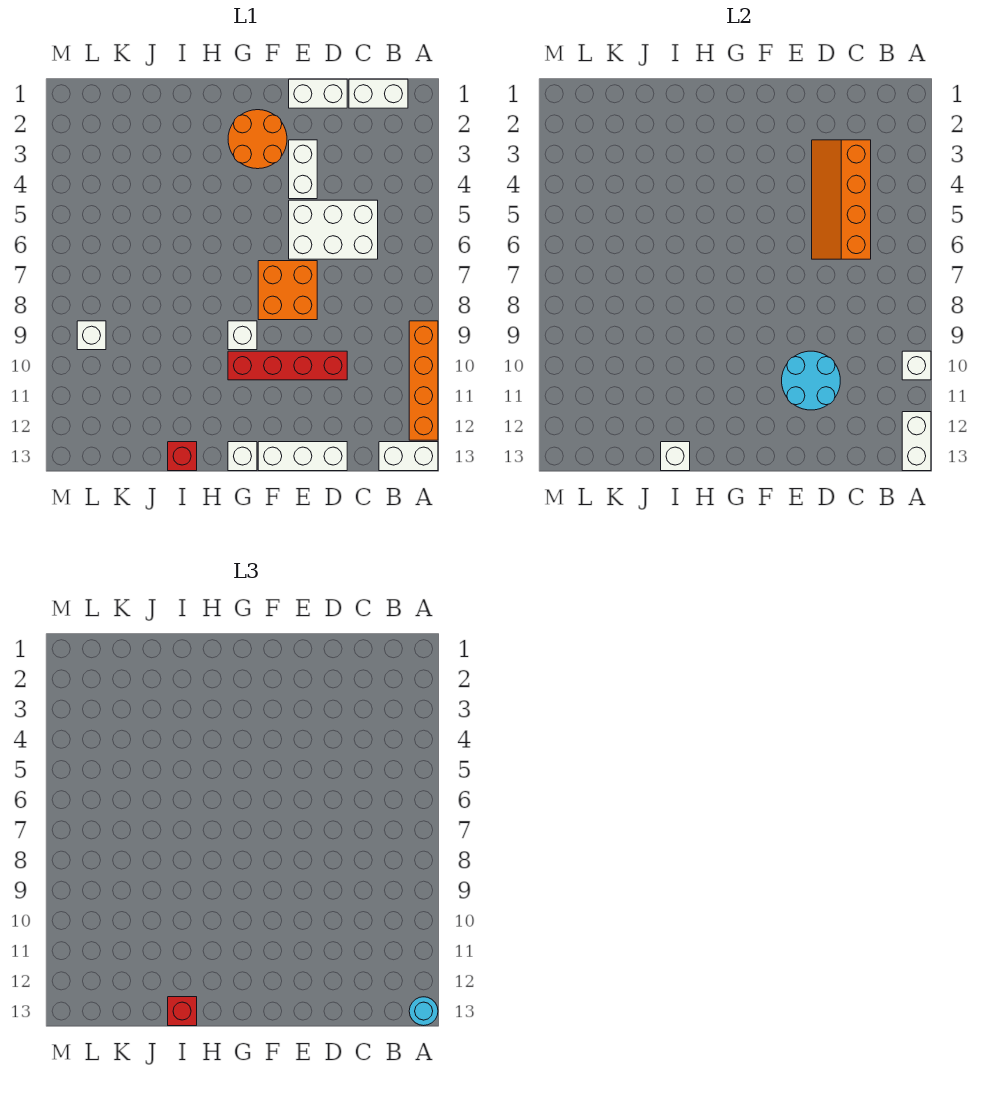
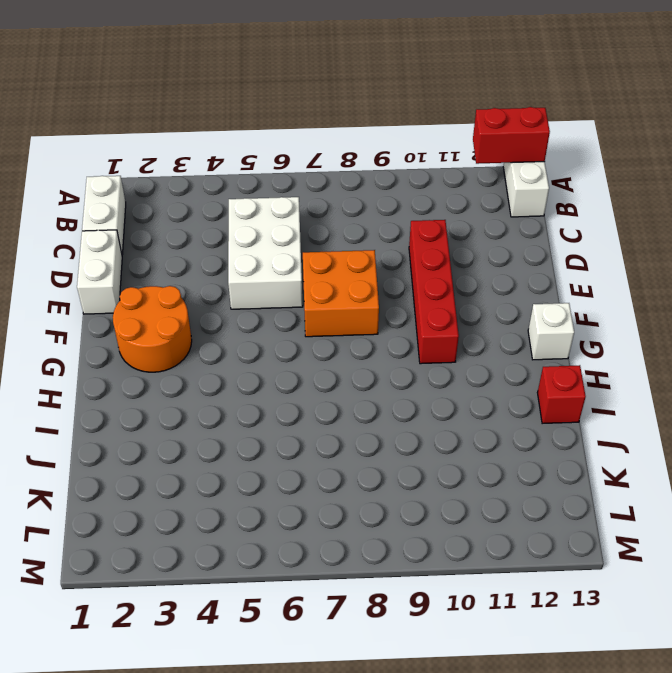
red 1x2 brick [473,107,550,164] -> white 1x2 brick [902,412,931,471]
none -> orange 1x4 brick [409,321,438,440]
none -> white 1x3 brick [258,442,347,471]
none -> white 1x2 brick [289,140,317,199]

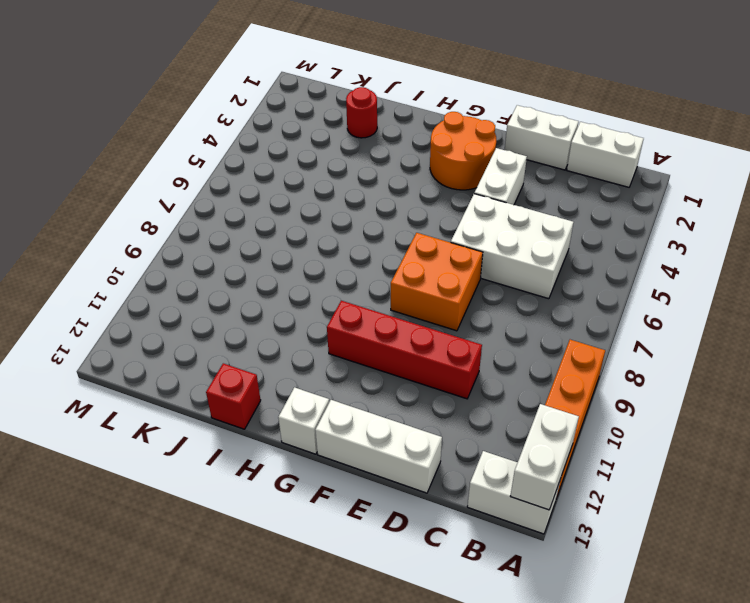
red 1x1 round brick [346,87,377,138] -> none
none -> white 1x1 brick [228,321,257,350]
none -> white 1x1 brick [77,321,106,350]
none -> white 1x1 brick [902,351,931,380]

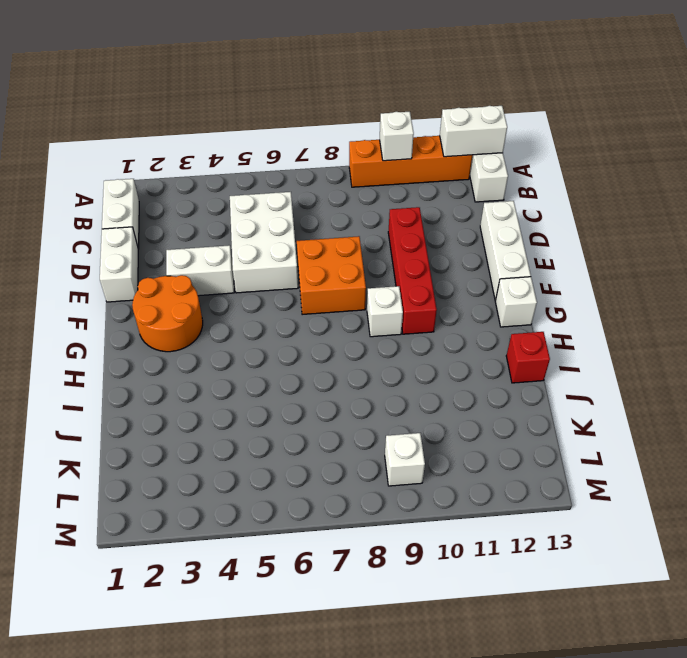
none -> orange 2x4 slope [812,140,871,259]
none -> cyan 2x2 round brick [782,351,840,410]
none -> white 1x1 brick [661,442,690,471]

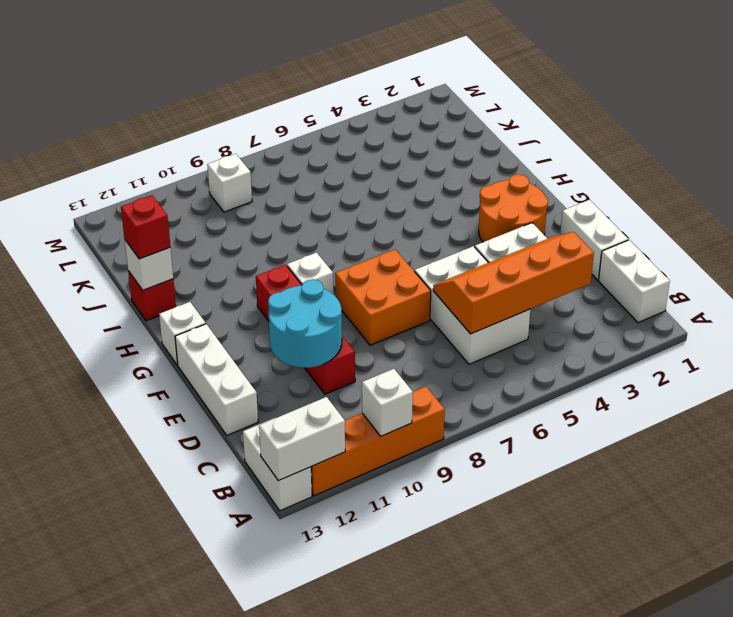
none -> cyan 1x1 round brick [409,997,438,1026]

